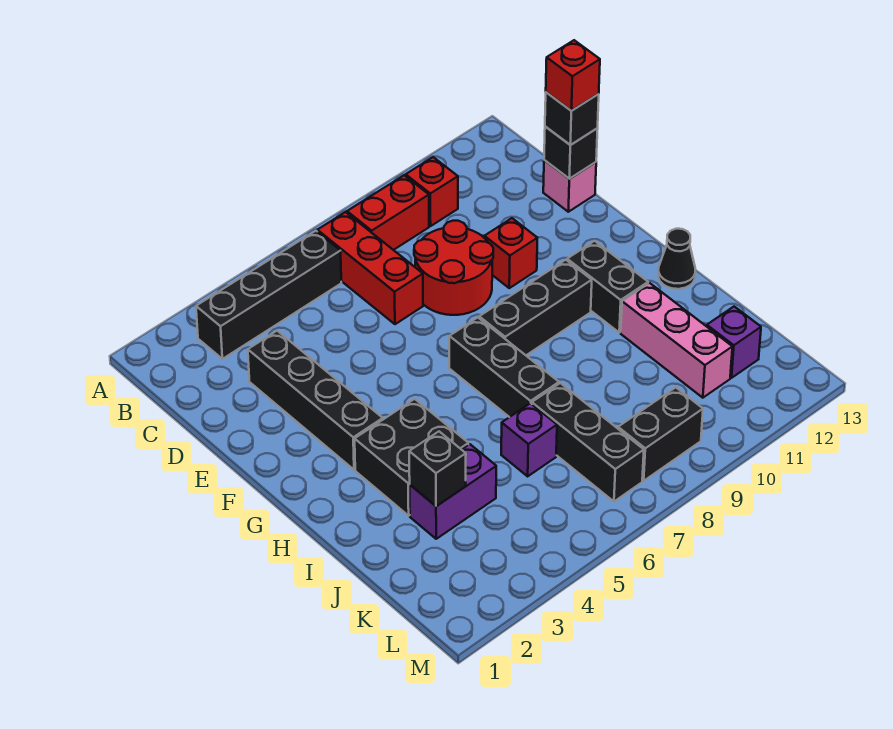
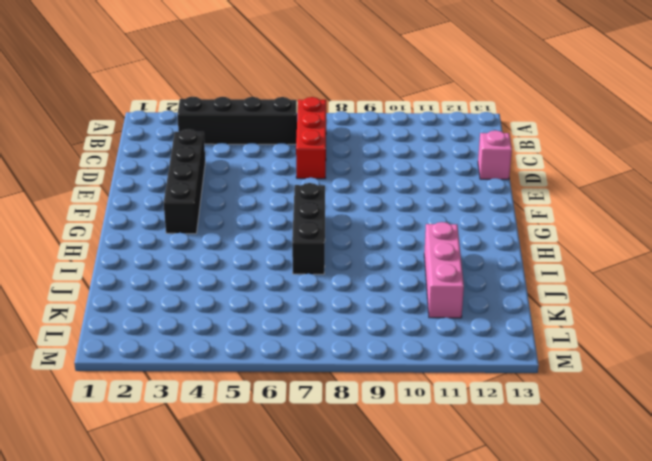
none -> red 1x2 brick [347,175,429,250]
none -> red 1x1 brick [406,157,458,226]
none -> red 2x2 round brick [414,221,493,315]

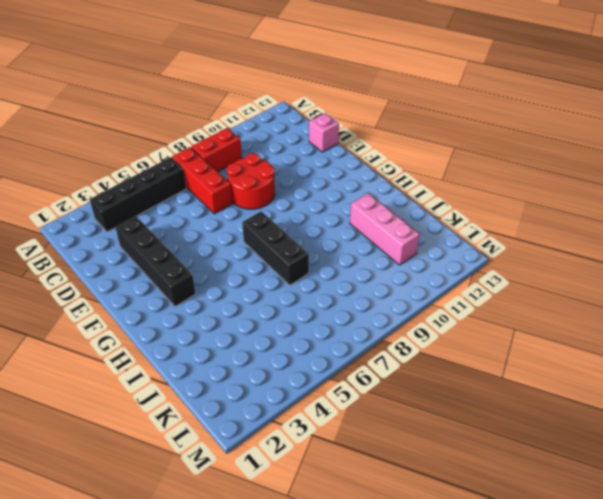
none -> red 1x1 brick [406,157,458,226]
none -> red 1x1 brick [484,218,537,288]
none -> black 1x3 brick [479,260,592,355]

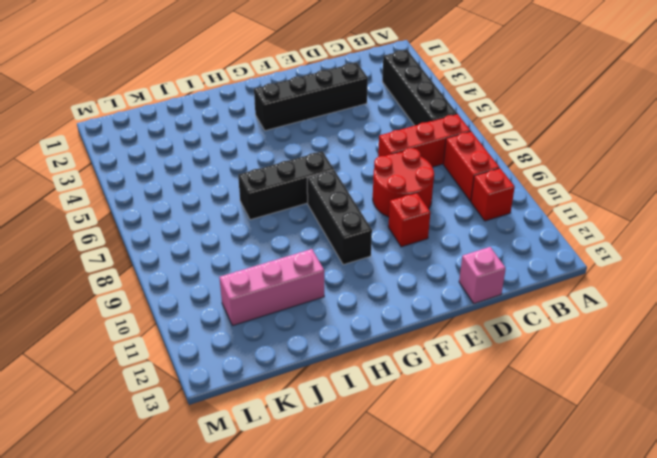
none -> black 1x2 brick [567,241,648,333]
none -> black 2x2 brick [355,399,468,516]
none -> black 1x1 cone [658,229,695,289]

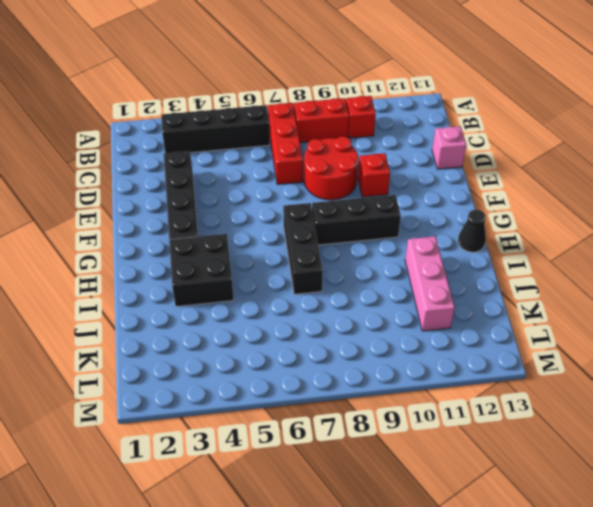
none -> black 1x2 brick [567,241,648,333]
none -> purple 1x2 brick [410,444,496,539]
none -> purple 1x1 brick [501,403,557,476]

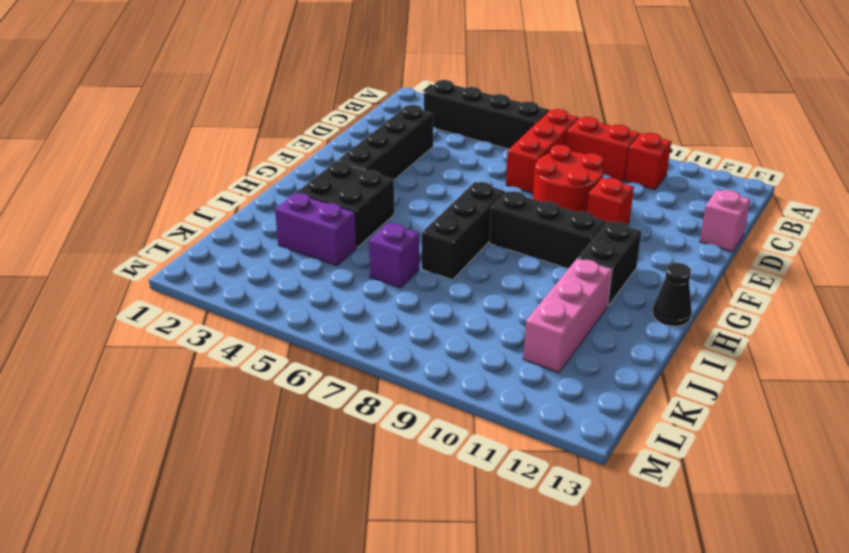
none -> black 1x3 brick [532,383,644,501]
none -> purple 1x1 brick [707,307,761,378]
none -> black 1x2 brick [618,387,703,481]

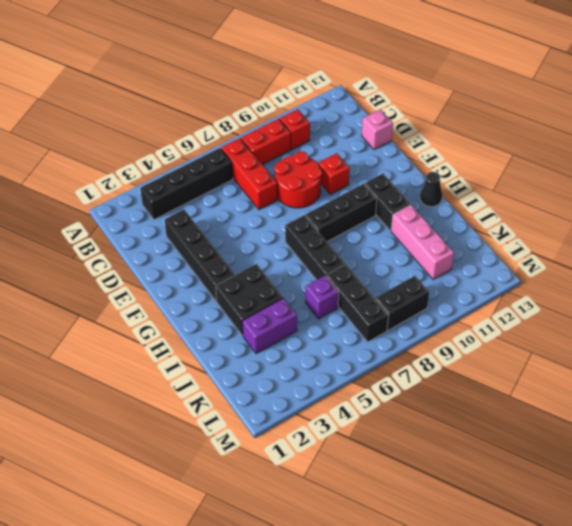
none -> purple 1x1 brick [707,307,761,378]
none -> black 1x1 brick [544,126,598,179]
none -> black 1x1 brick [409,432,466,506]

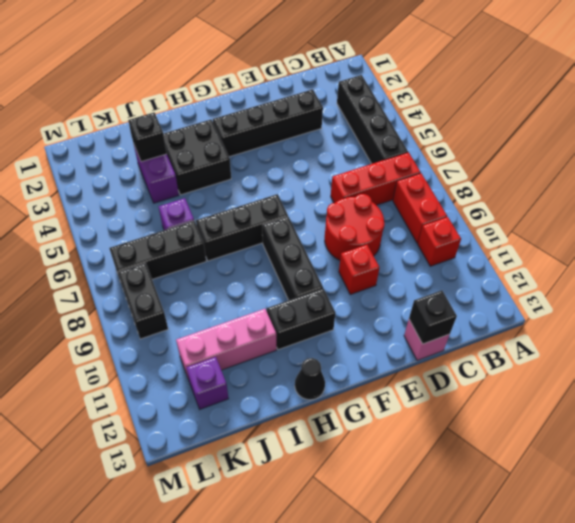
none -> black 1x1 brick [545,92,599,145]
none -> red 1x1 brick [546,40,600,111]

